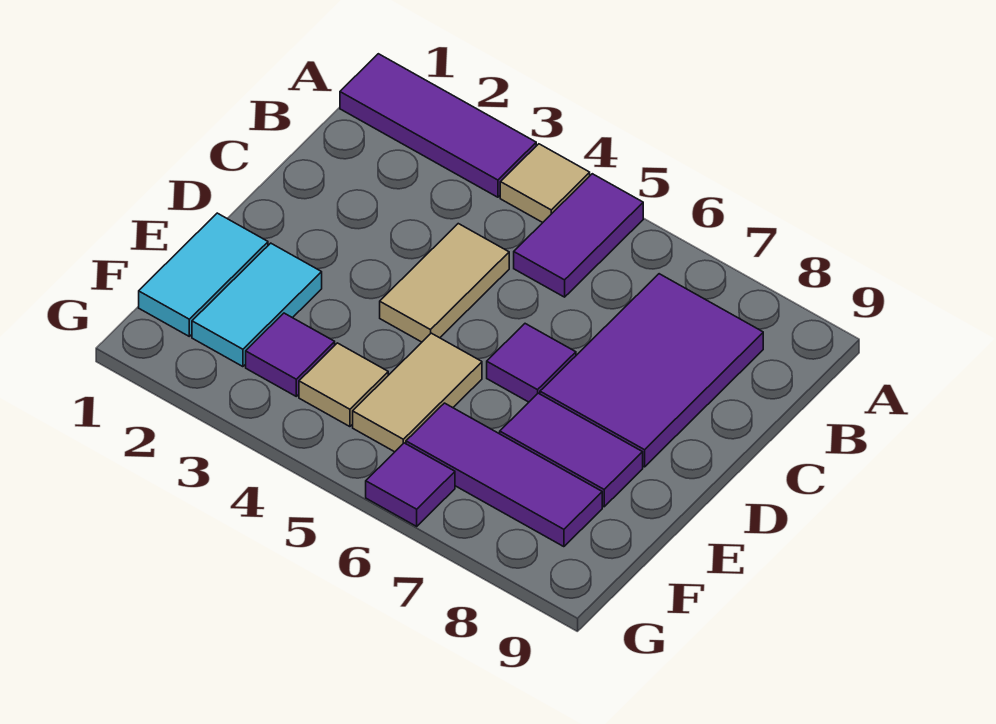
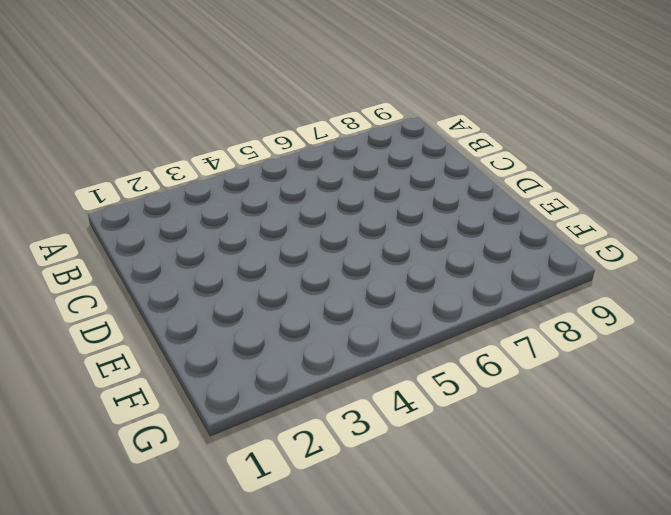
none -> purple 1x3 tile [340,54,536,197]
none -> tan 1x1 tile [500,144,590,223]
none -> purple 1x2 tile [514,174,643,297]

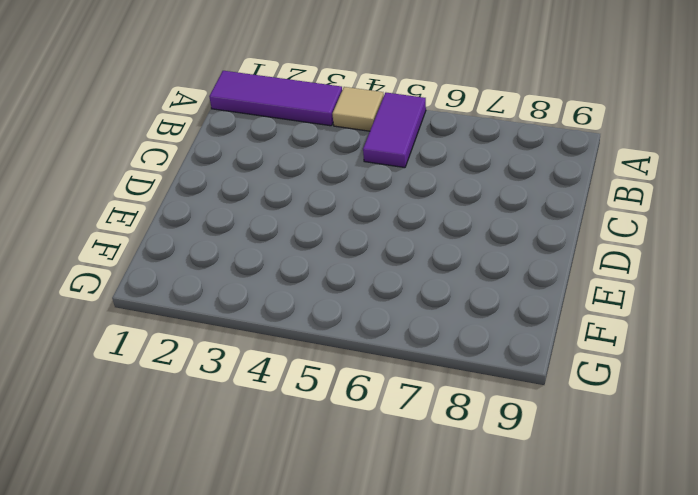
none -> purple 2x3 tile [540,274,763,467]
none -> tan 1x2 tile [380,224,509,342]
none -> purple 1x1 tile [487,324,576,402]

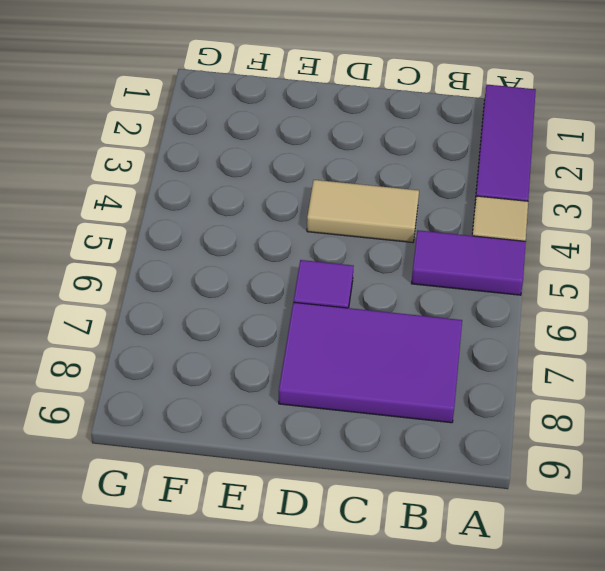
none -> cyan 1x2 tile [139,213,268,336]
none -> cyan 1x2 tile [192,243,322,367]
none -> tan 1x2 tile [353,333,482,452]

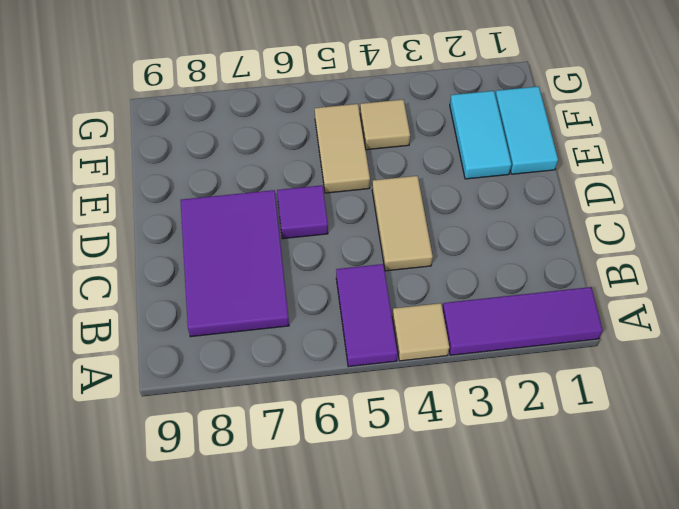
none -> purple 1x2 tile [500,393,643,507]
none -> purple 1x1 tile [246,313,335,396]
none -> purple 1x3 tile [406,403,602,547]

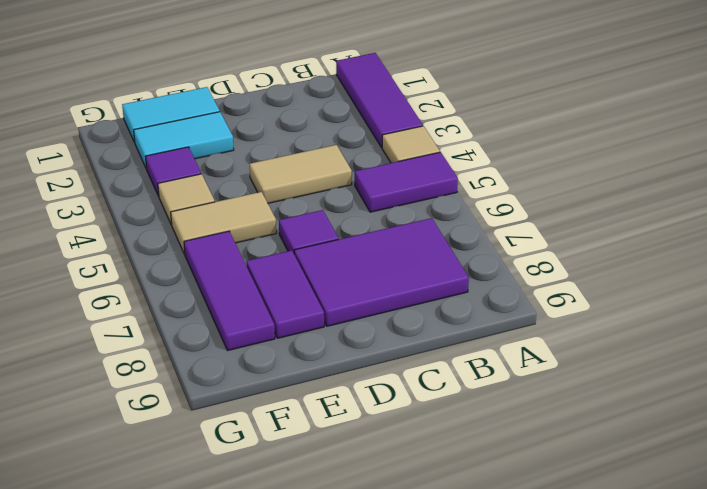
none -> purple 1x1 tile [366,443,455,526]

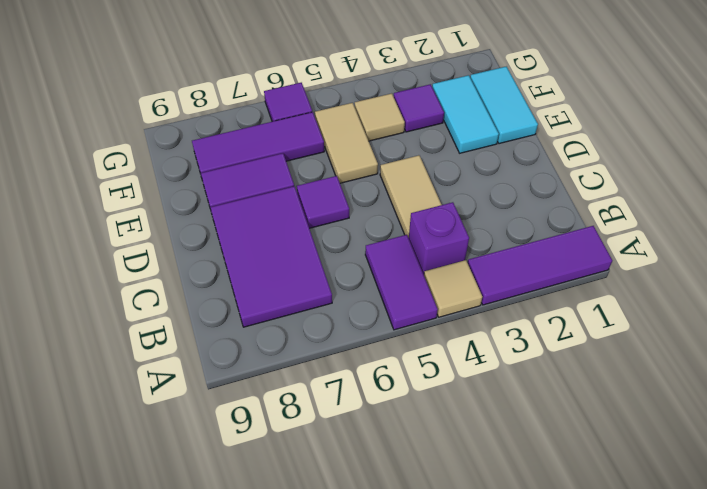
purple 1x1 brick [409,202,469,275] -> none

